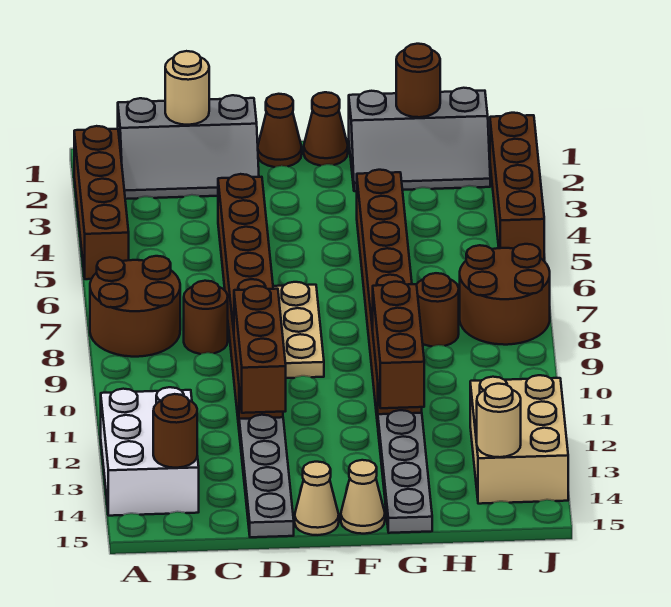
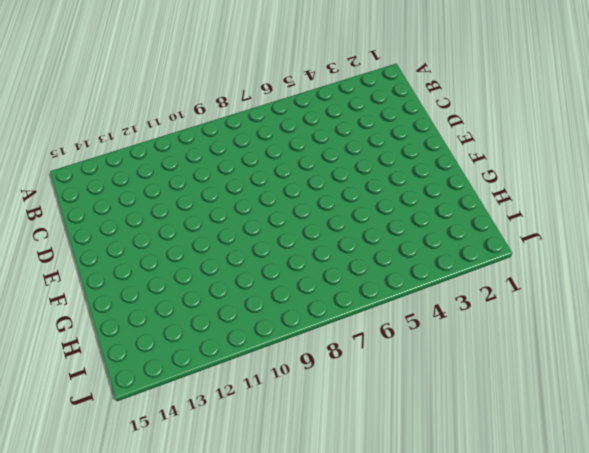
none -> brown 1x4 brick [74,126,129,279]
none -> brown 2x2 round brick [90,256,180,357]
none -> white 2x3 brick [101,387,199,516]

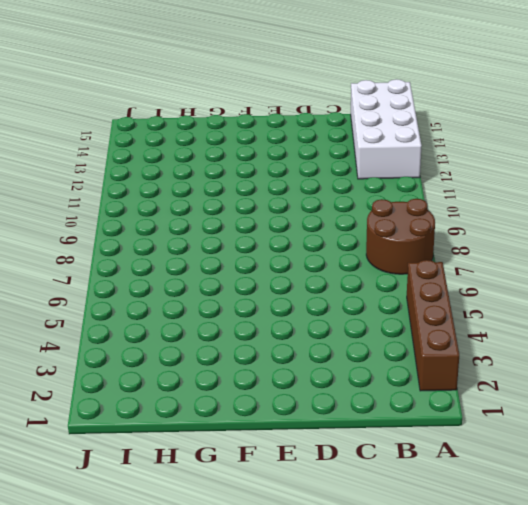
white 2x4 brick [351,79,422,179] -> white 2x3 brick [101,387,199,516]
none -> grey 2x3 slope [118,95,259,199]
none -> brown 1x1 round brick [184,281,228,354]
none -> brown 1x8 brick [218,174,283,426]

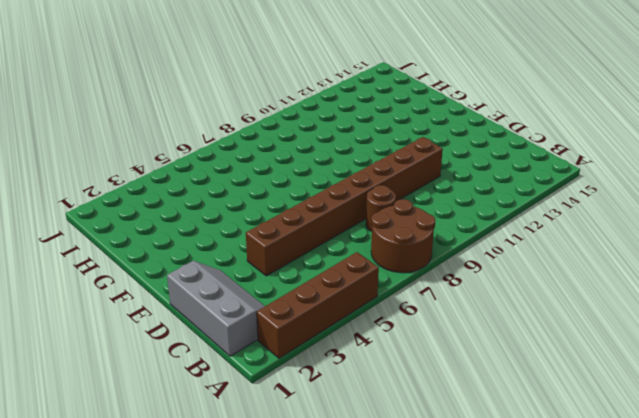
none -> white 2x3 brick [101,387,199,516]
none -> grey 1x4 plate [239,415,294,537]
none -> brown 1x1 cone [258,94,302,167]

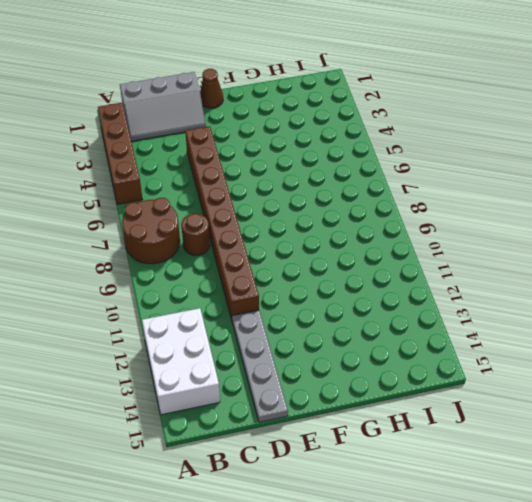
none -> tan 1x3 plate [273,282,324,378]
none -> tan 1x1 cone [295,462,339,535]
none -> brown 1x1 cone [304,92,348,166]

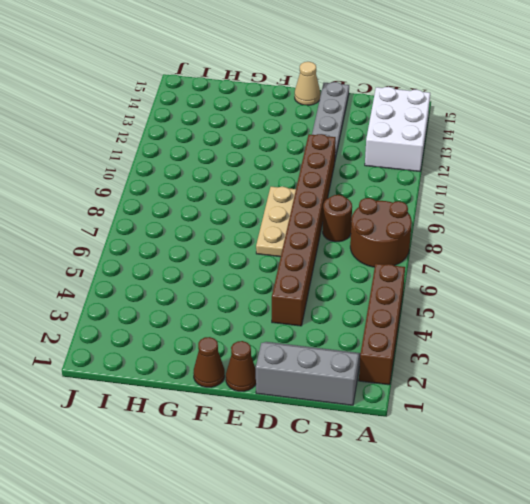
none -> tan 1x1 cone [341,460,385,534]
none -> grey 2x3 slope [349,88,490,191]
none -> brown 1x8 brick [357,170,422,425]

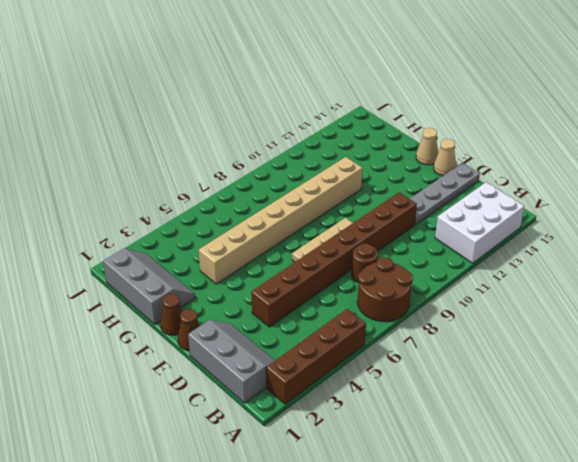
tan 1x8 brick [199,157,362,284] -> brown 1x8 brick [357,170,422,425]
none -> grey 1x4 plate [378,410,432,533]
none -> brown 1x1 round brick [417,273,459,346]
none -> brown 2x2 round brick [460,244,550,345]

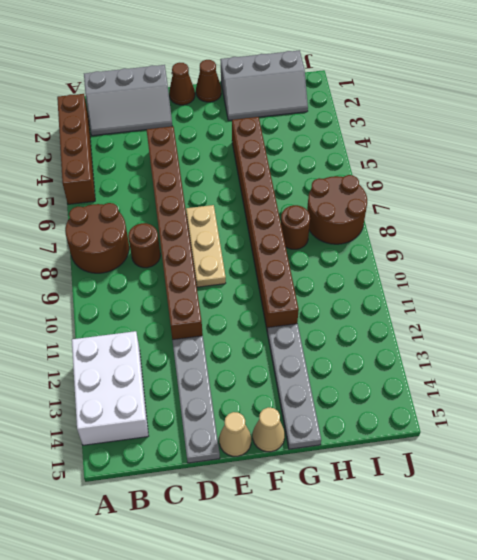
none -> tan 2x3 brick [470,375,568,504]
none -> brown 1x4 brick [490,113,544,261]
none -> brown 1x1 round brick [153,394,197,468]

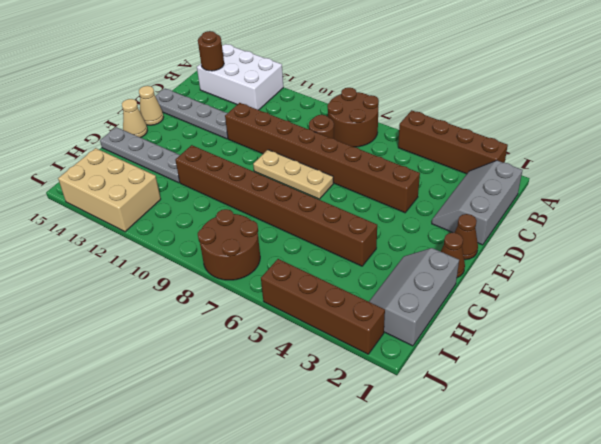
none -> brown 1x1 round brick [417,273,459,346]
none -> tan 1x1 round brick [165,51,209,125]
none -> brown 1x3 brick [234,286,286,413]

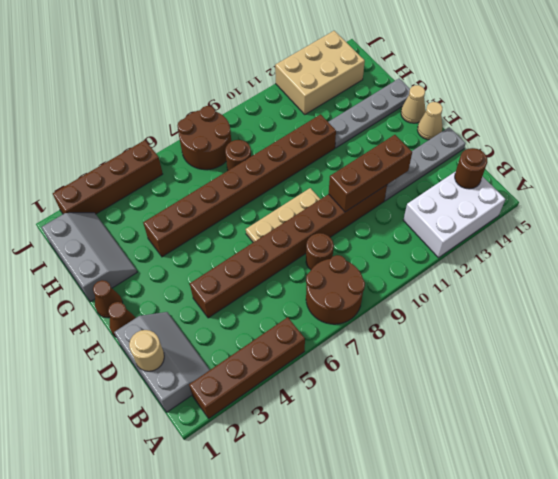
none -> brown 1x3 brick [373,282,424,408]
none -> brown 1x1 round brick [396,44,440,117]
none -> tan 1x1 round brick [477,384,521,457]

